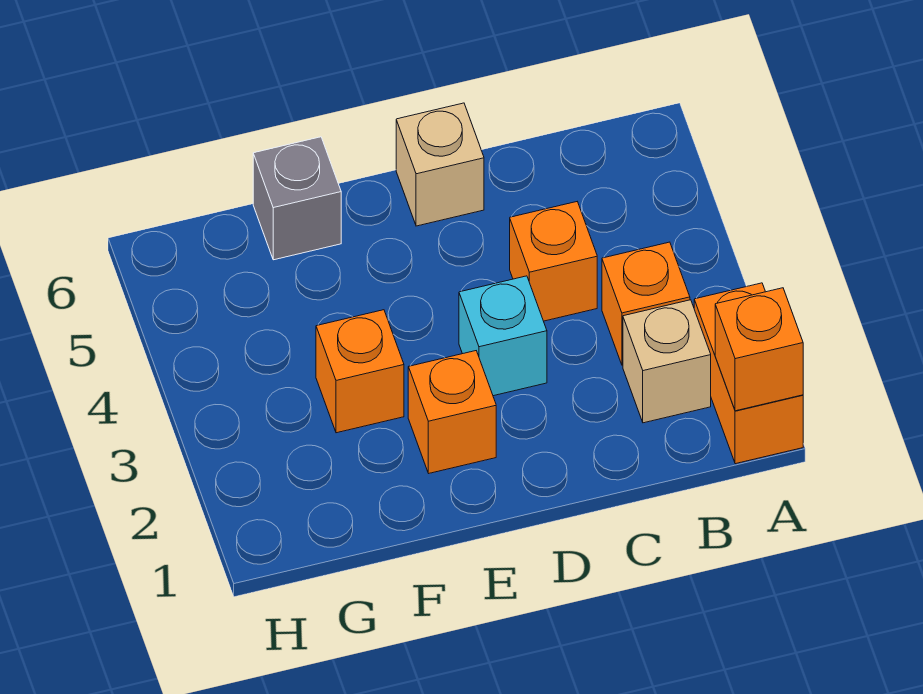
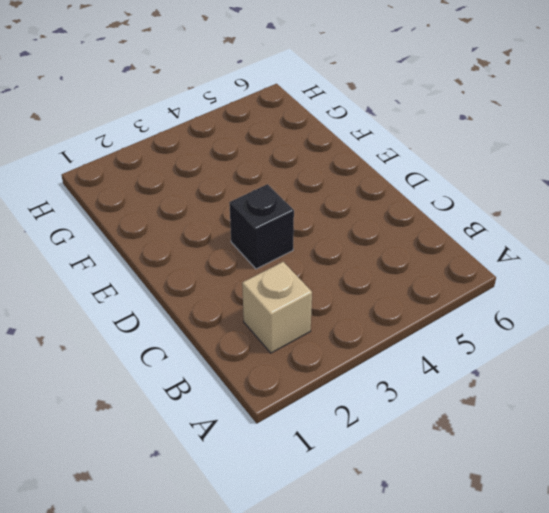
black 1x1 brick [229,184,294,269] -> cyan 1x1 brick [459,276,547,396]
none -> orange 1x2 brick [694,283,803,464]
none -> orange 1x1 brick [602,242,690,365]

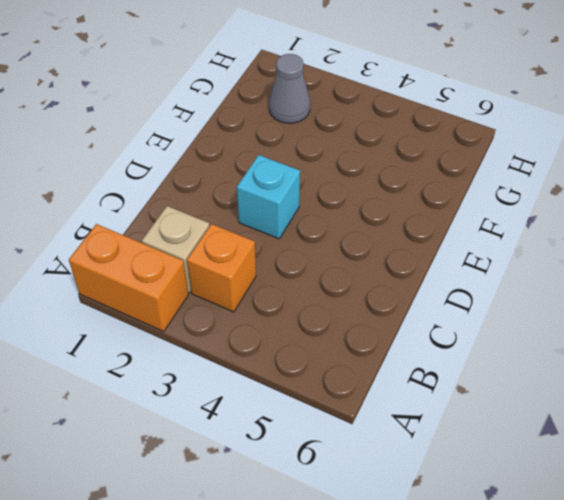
grey 1x1 cone [269,54,310,123] -> none
none -> orange 1x1 brick [510,202,597,321]
none -> tan 1x1 brick [396,103,484,226]

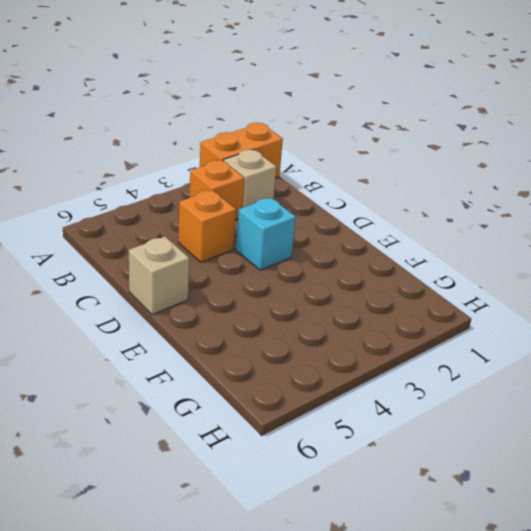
none -> orange 1x1 brick [408,351,496,473]
none -> orange 1x1 brick [316,310,404,433]

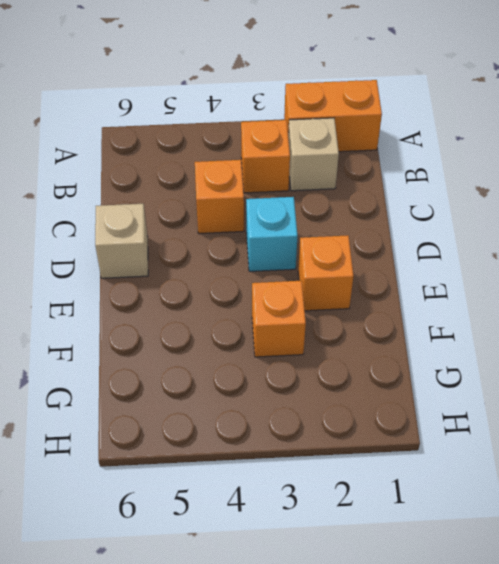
none -> grey 1x1 brick [253,137,341,260]
none -> orange 1x1 brick [715,288,803,411]

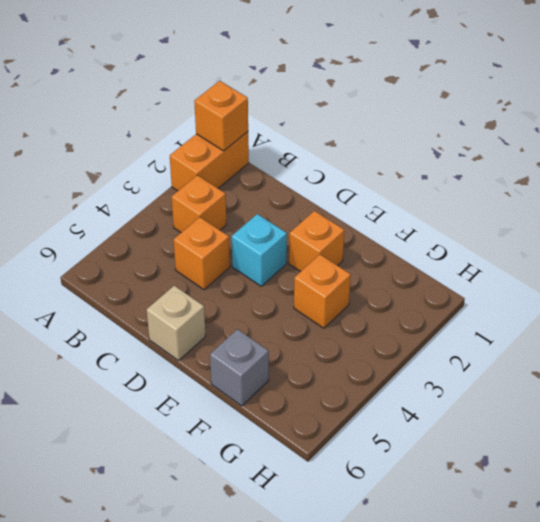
none -> tan 1x1 brick [623,300,711,423]

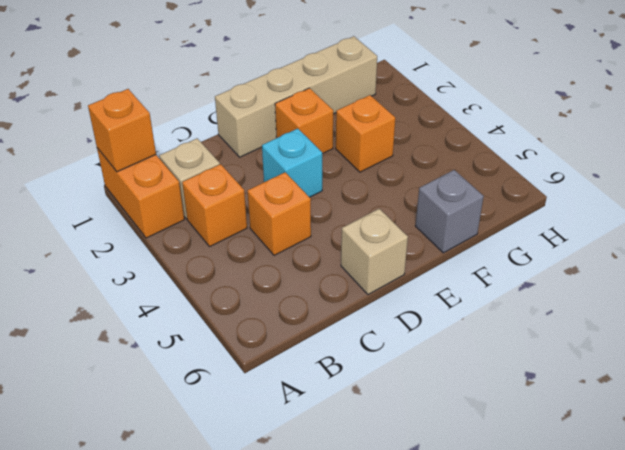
tan 1x4 brick [215,36,377,157] -> none

